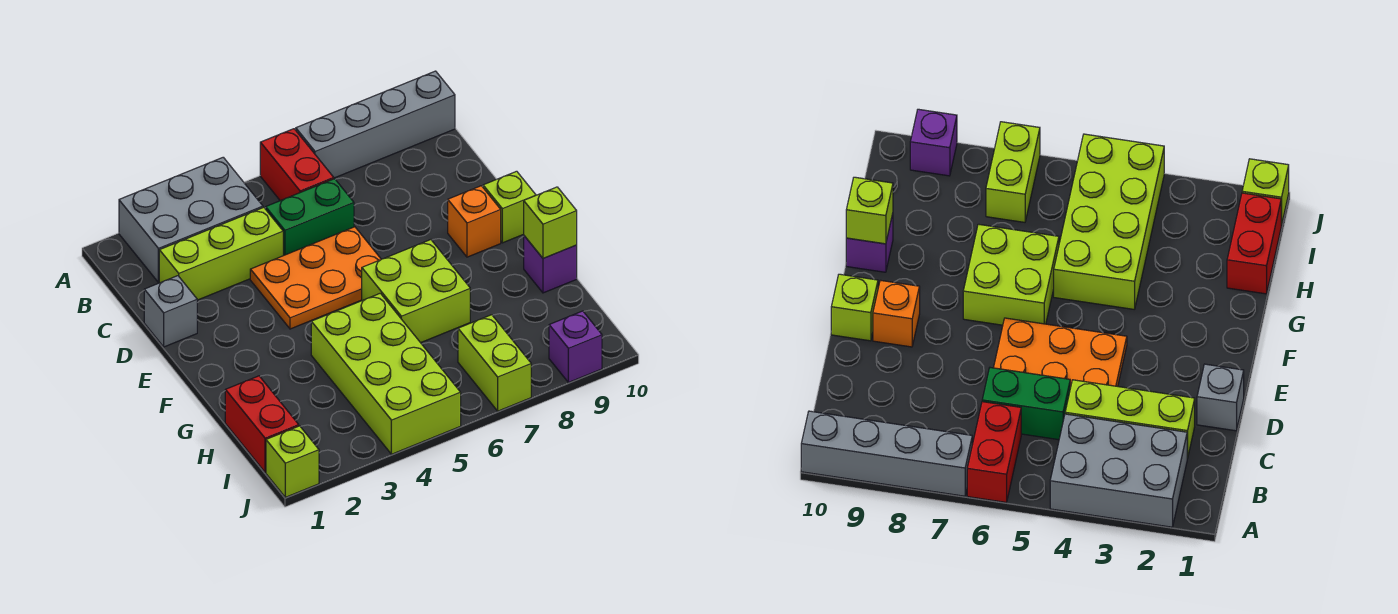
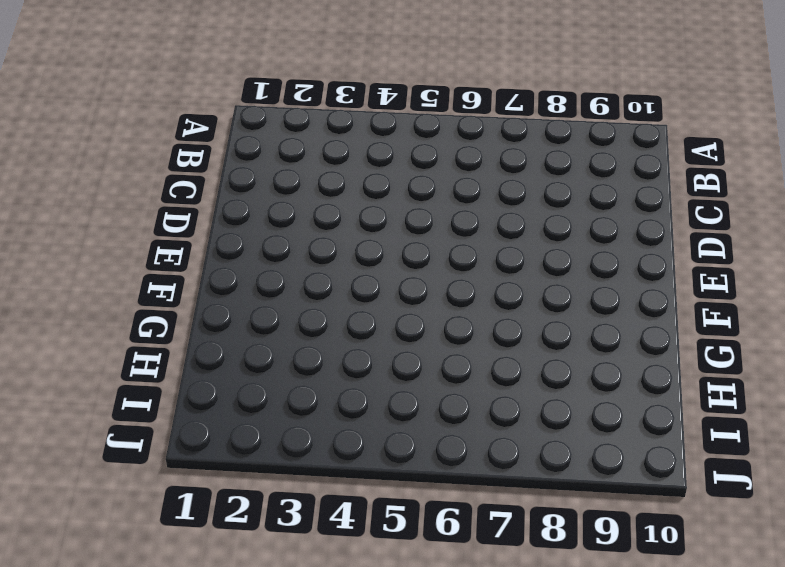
none -> grey 2x3 brick [119,157,263,283]
none -> red 1x2 brick [260,129,334,201]
none -> grey 1x4 brick [296,71,455,178]

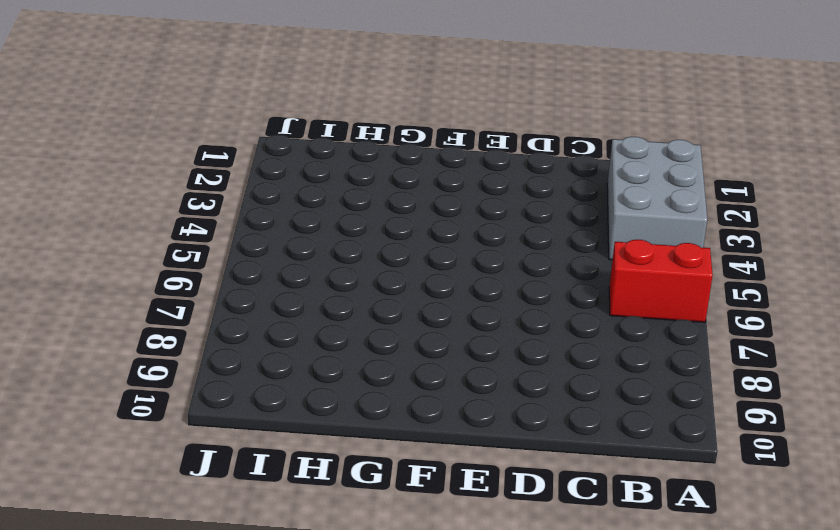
none -> grey 1x4 brick [296,71,455,178]
none -> lime 1x3 brick [159,207,283,300]
none -> green 1x2 brick [266,179,354,256]

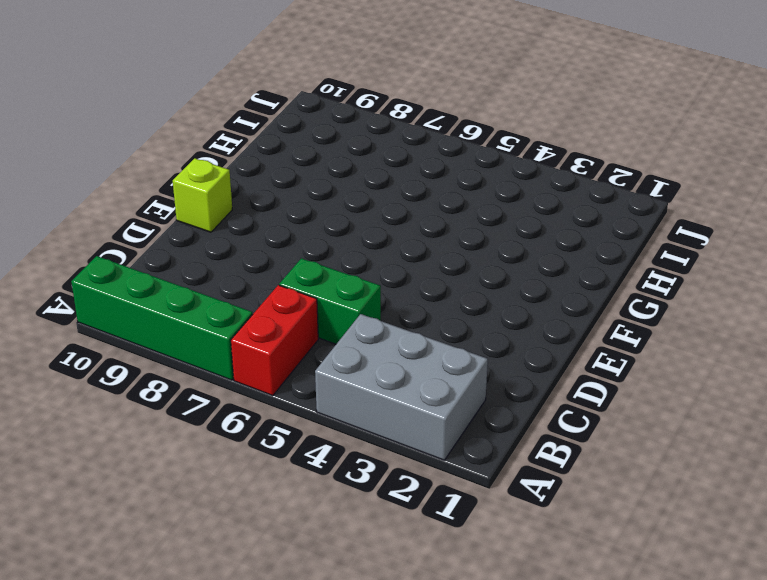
green 1x4 brick [71,256,253,380] -> grey 1x4 brick [296,71,455,178]
none -> lime 1x3 brick [159,207,283,300]
none -> grey 1x1 brick [144,276,197,347]
none -> orange 2x3 plate [250,227,381,329]

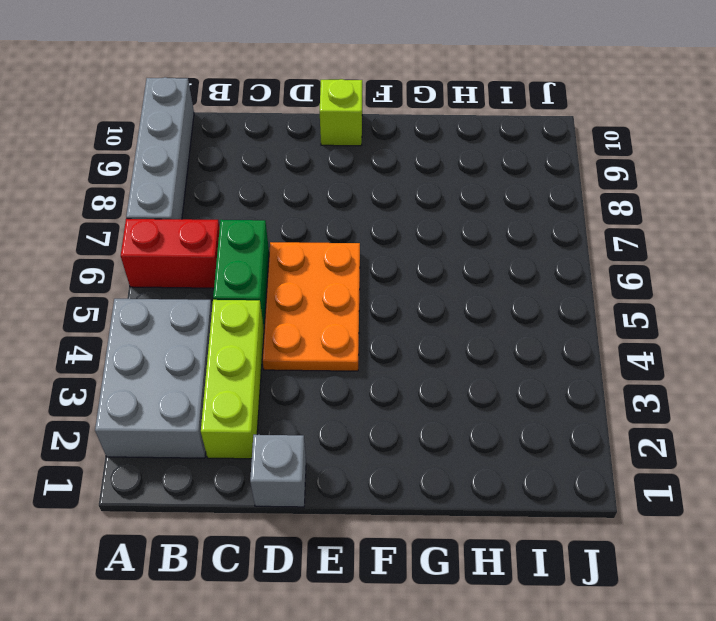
none -> orange 1x1 brick [448,186,501,257]
none -> lime 2x2 brick [362,240,470,343]
none -> lime 2x4 brick [311,293,461,454]

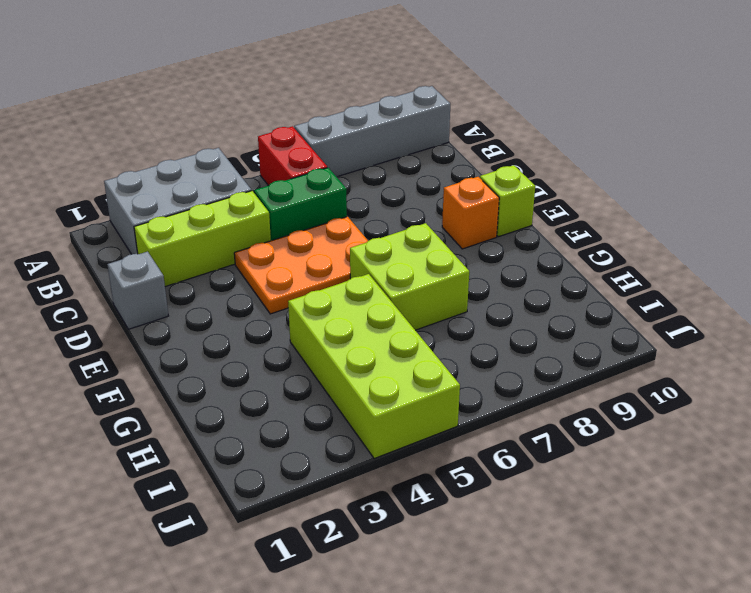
none -> purple 1x1 brick [524,236,577,293]
none -> red 1x2 brick [225,376,299,472]
none -> lime 1x2 brick [458,315,531,411]

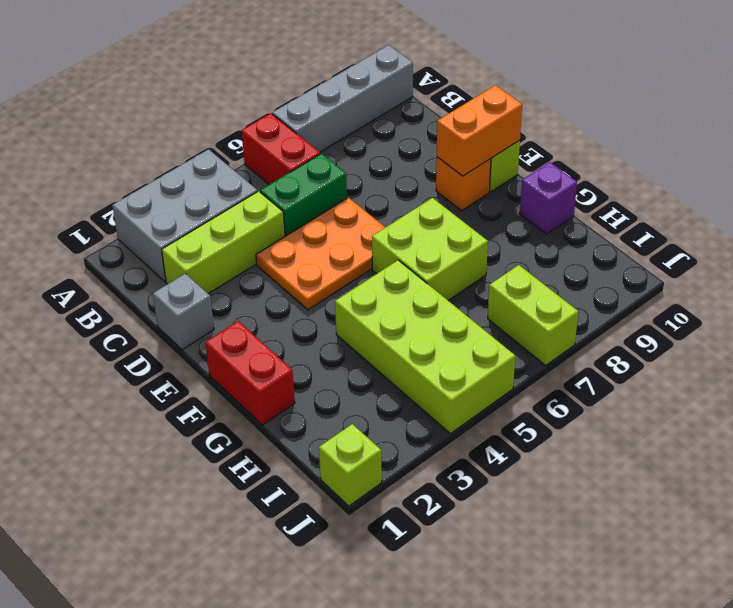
orange 1x2 brick [437,85,522,176] -> none
red 1x2 brick [205,321,295,425] -> red 1x2 brick moved to [225,376,299,472]
none -> purple 1x1 brick [549,311,602,382]
none -> lime 1x1 brick [524,187,577,258]

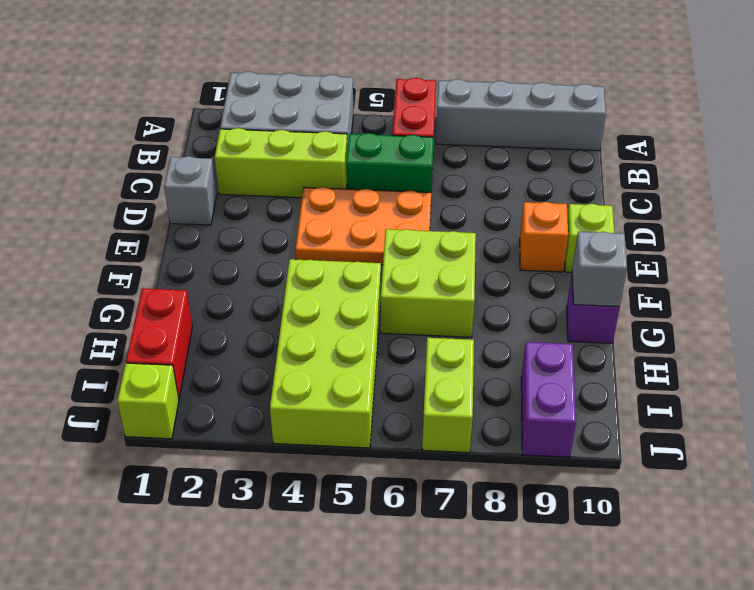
grey 1x1 brick [572,232,627,307] -> lime 1x1 brick [524,187,577,258]
purple 1x2 brick [521,342,576,457] -> purple 1x1 brick [549,311,602,382]

